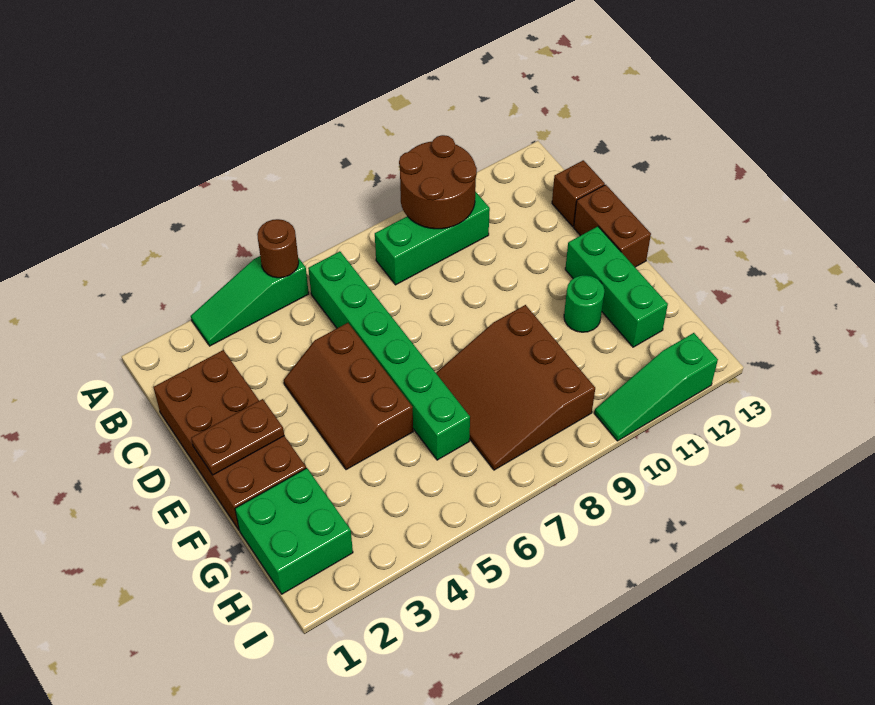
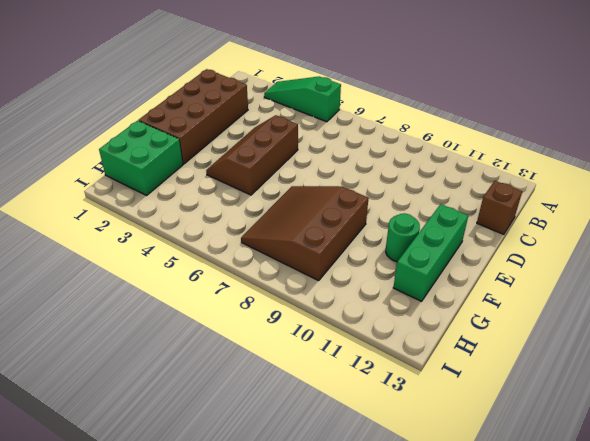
none -> green 1x6 brick [308,251,470,460]
none -> green 1x3 brick [375,191,490,285]
none -> brown 1x2 brick [574,185,651,267]

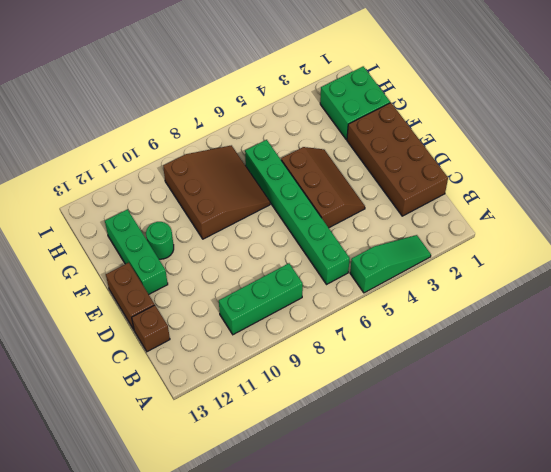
none -> green 1x3 slope [594,333,718,441]
none -> brown 1x1 round brick [257,219,299,278]
none -> brown 2x2 round brick [399,135,477,229]

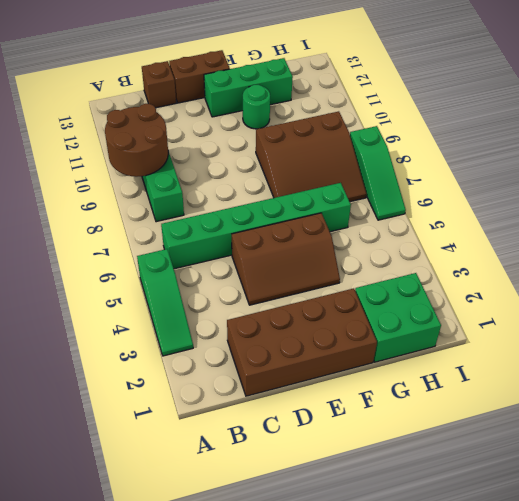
green 1x3 slope [350,126,406,220] -> green 1x3 slope moved to [594,333,718,441]
none -> brown 1x1 round brick [257,219,299,278]
none -> brown 1x2 plate [191,399,284,475]

